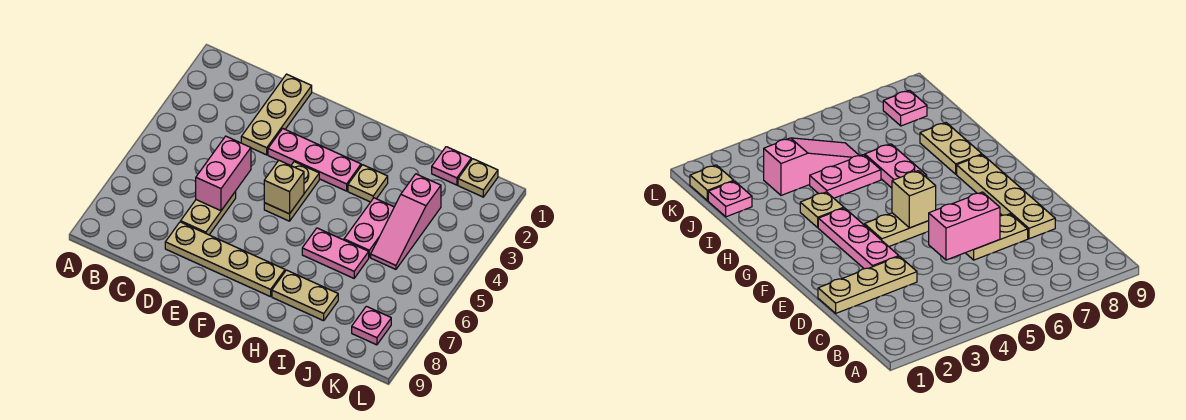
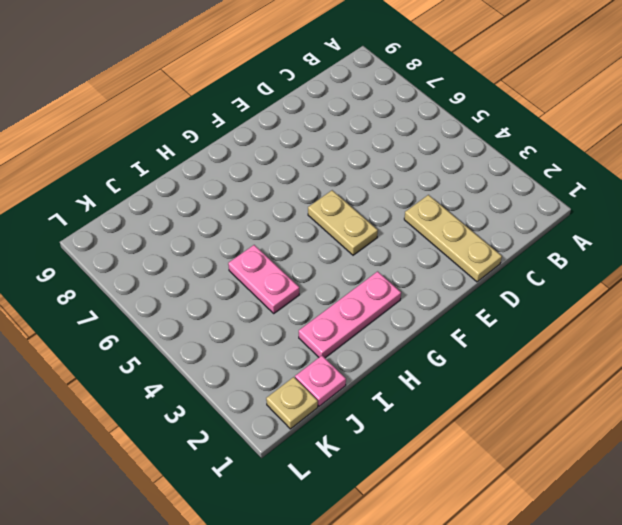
pink 1x3 plate [299,271,401,358] -> pink 1x3 plate moved to [268,129,361,191]
none -> tan 1x2 plate [181,191,236,235]
none -> tan 1x4 plate [165,222,285,297]
none -> tan 1x1 plate [348,165,388,202]

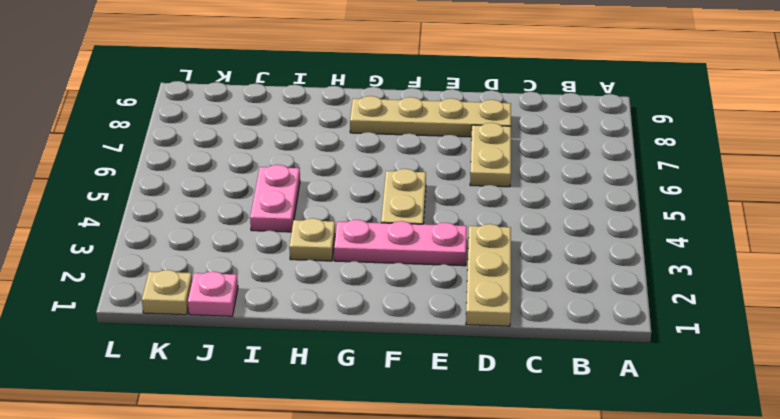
none -> pink 1x2 plate [302,228,369,278]
none -> tan 1x2 plate [272,270,338,321]
none -> pink 1x3 slope [371,174,441,269]

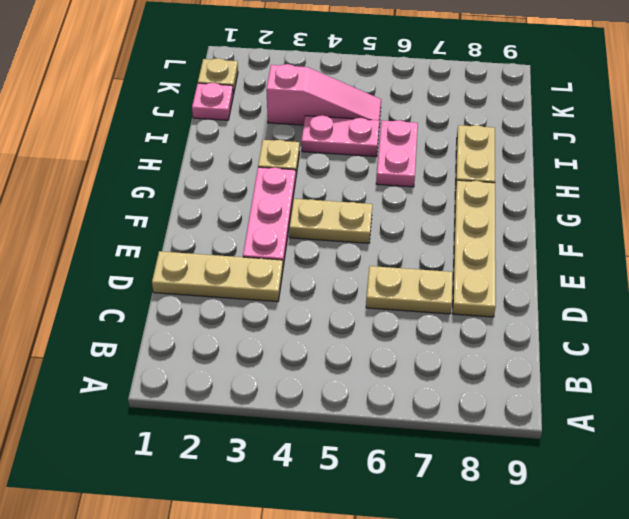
none -> pink 1x1 plate [352,306,391,345]
none -> pink 1x2 brick [196,136,251,211]
none -> tan 1x1 brick [264,161,304,214]

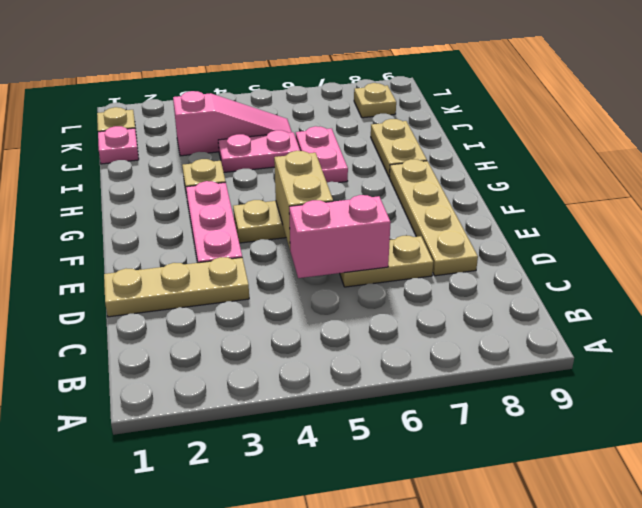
tan 1x2 brick [274,151,333,248] -> tan 1x1 brick [264,161,304,214]
tan 1x1 plate [354,83,396,118] -> pink 1x1 plate [352,306,391,345]

